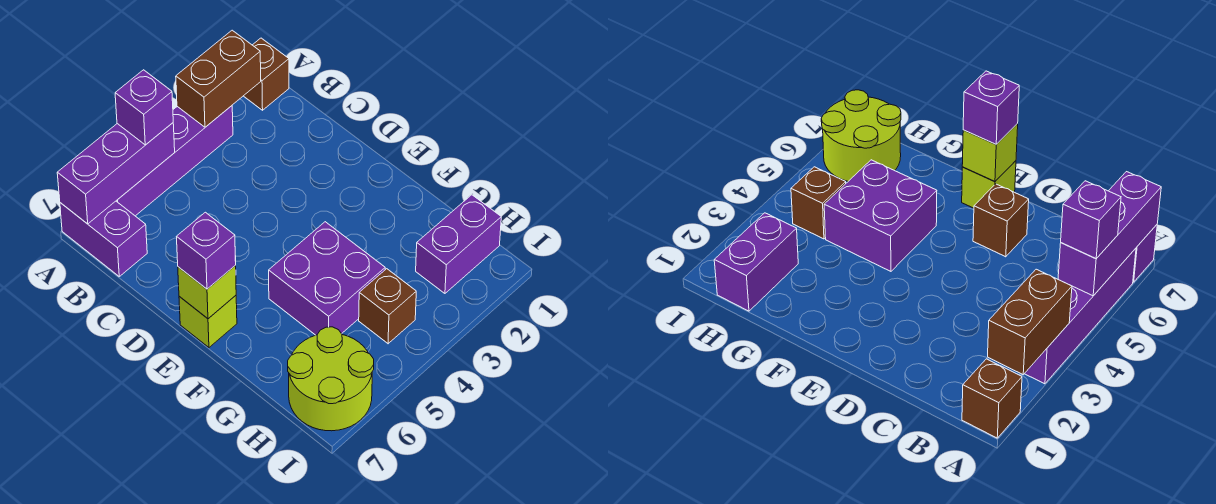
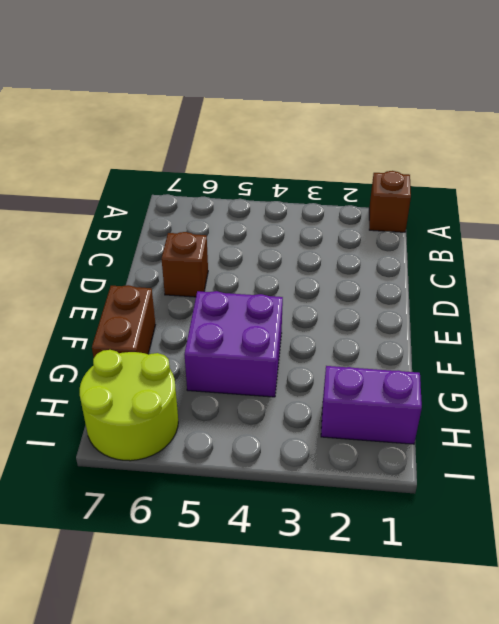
brown 1x2 brick [92,285,155,357] -> brown 1x2 brick turned to [176,30,261,127]
none -> purple 1x4 brick [116,106,233,216]
none -> purple 1x2 brick [60,201,147,276]
none -> lime 1x1 brick [179,295,237,347]

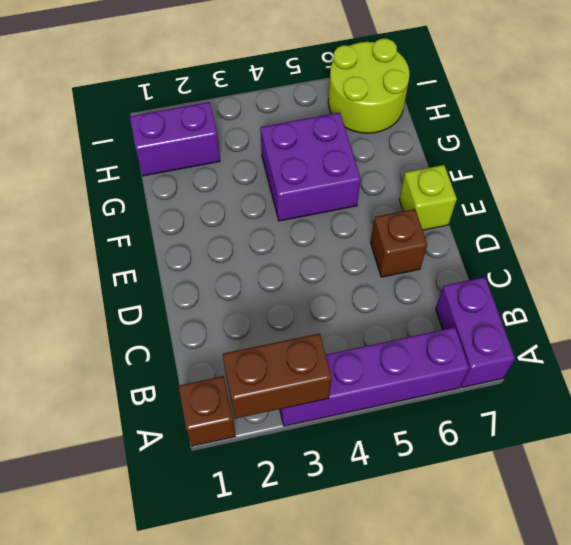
none -> brown 1x1 brick [359,269,416,344]
none -> purple 1x3 brick [57,123,175,224]
none -> lime 1x1 brick [178,265,236,319]

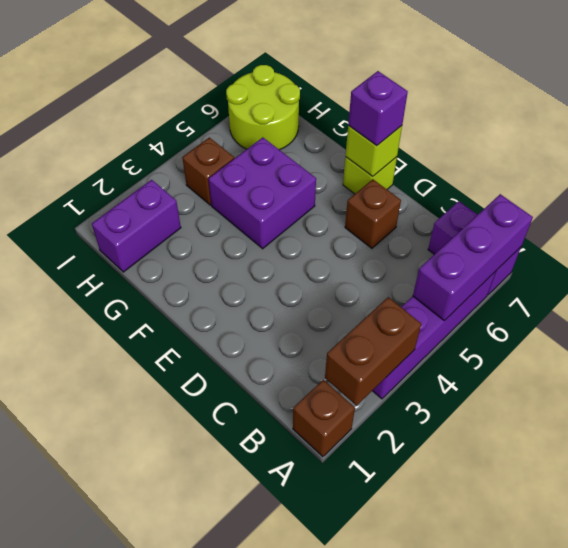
none -> purple 1x1 brick [115,70,173,145]

